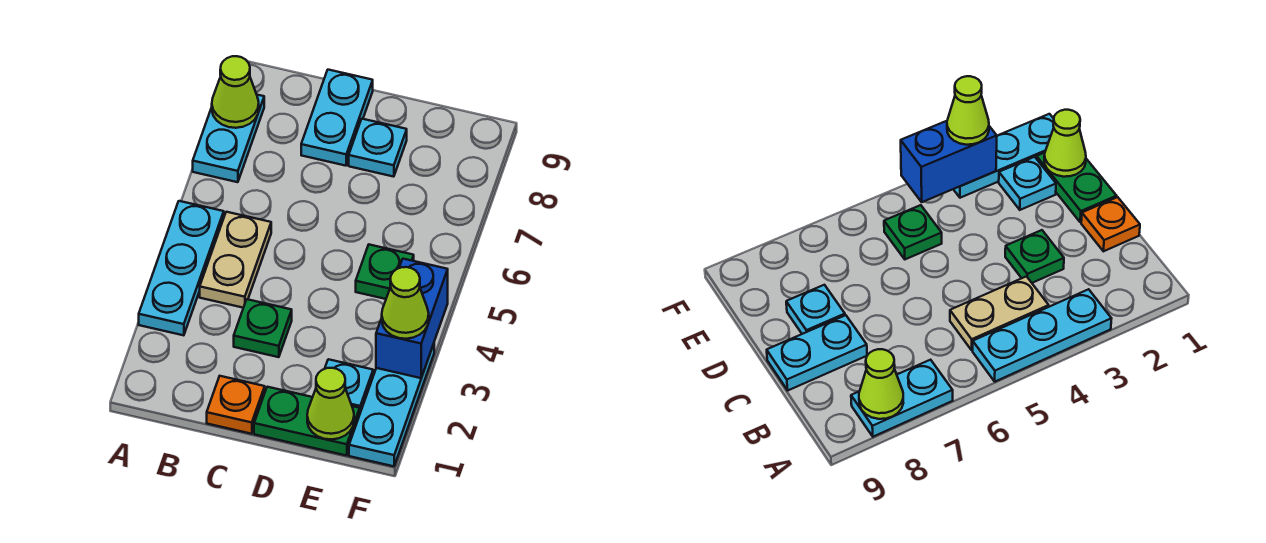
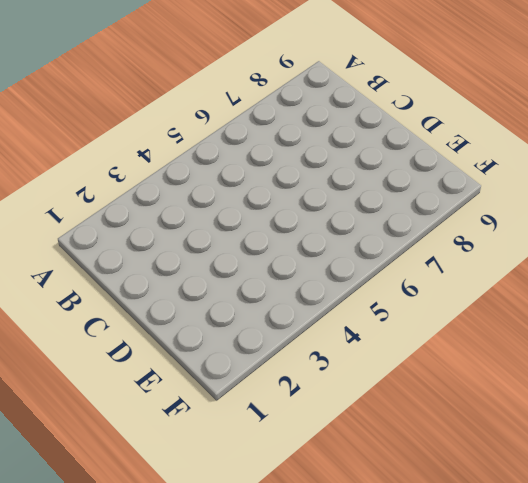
none -> cyan 1x3 plate [139,201,224,335]
none -> cyan 1x2 plate [193,95,264,182]
none -> tan 1x2 plate [200,212,271,308]

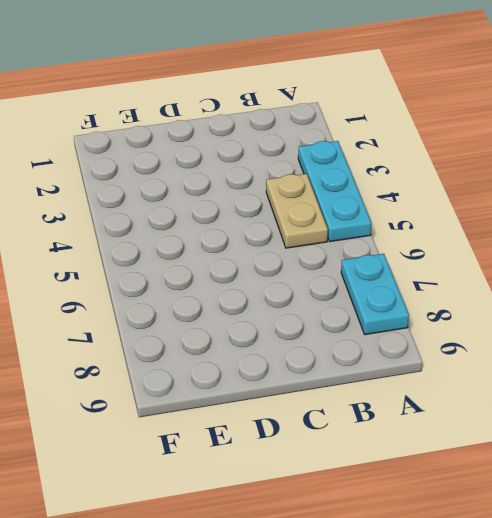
none -> orange 1x1 plate [207,376,265,434]
none -> green 1x1 plate [234,299,292,357]
none -> cyan 1x2 plate [301,70,373,166]

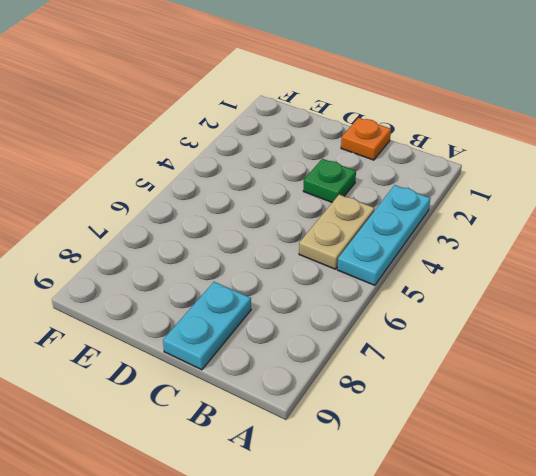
none -> cyan 1x2 plate [193,95,264,182]
none -> green 1x2 plate [254,387,360,456]
none -> cyan 1x1 plate [349,119,407,177]

